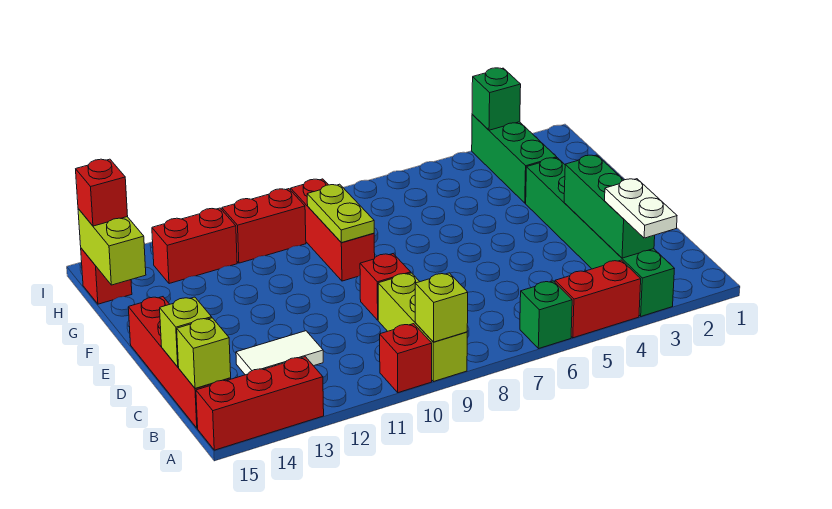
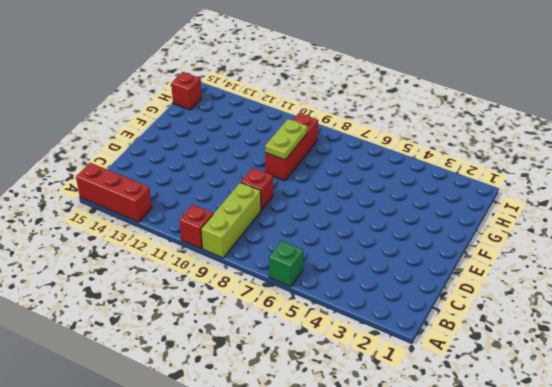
none -> green 1x6 brick [526,158,674,316]
none -> red 1x2 brick [555,260,641,338]
none -> red 1x4 brick [128,297,231,428]

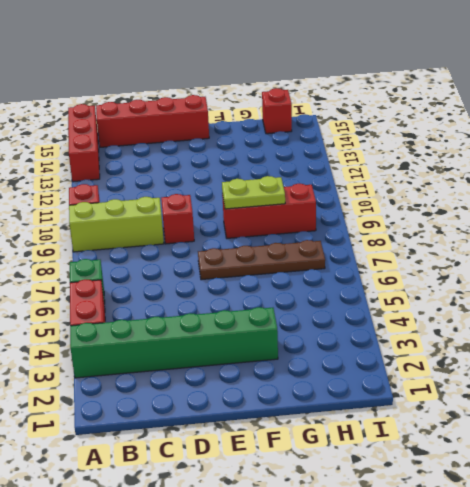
brown 1x4 plate [198,240,325,280] -> none
none -> white 1x2 tile [236,331,323,375]
none -> green 1x3 brick [472,115,557,203]
none -> red 1x2 brick [222,189,306,263]

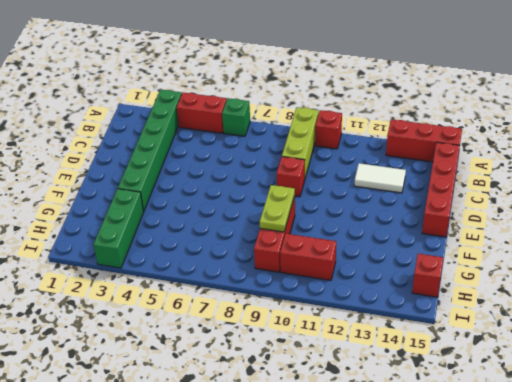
none -> red 1x2 brick [152,208,237,284]
none -> lime 1x1 brick [415,273,468,342]
none -> green 1x3 brick [564,155,655,258]

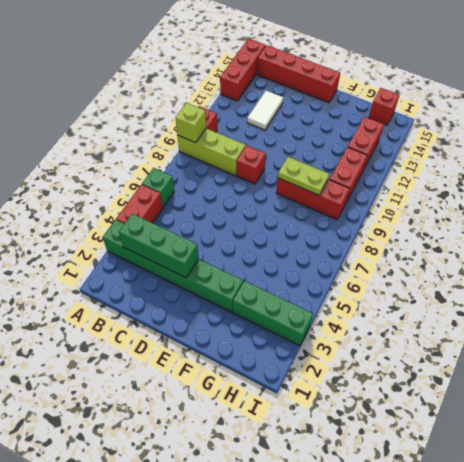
none -> lime 1x1 brick [177,318,231,388]
none -> lime 1x1 brick [160,297,212,367]
none -> lime 1x2 brick [78,209,146,285]

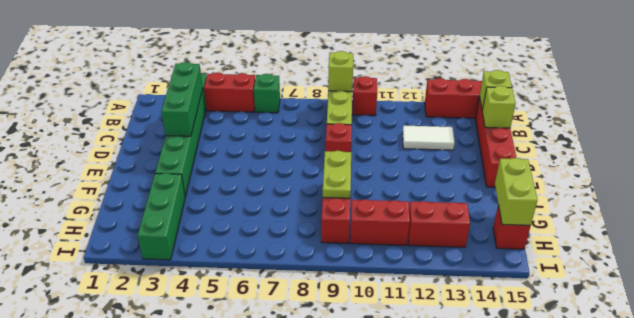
none -> green 1x1 brick [472,68,521,130]
none -> white 1x2 plate [605,179,677,238]
none -> red 1x1 brick [76,159,128,226]

